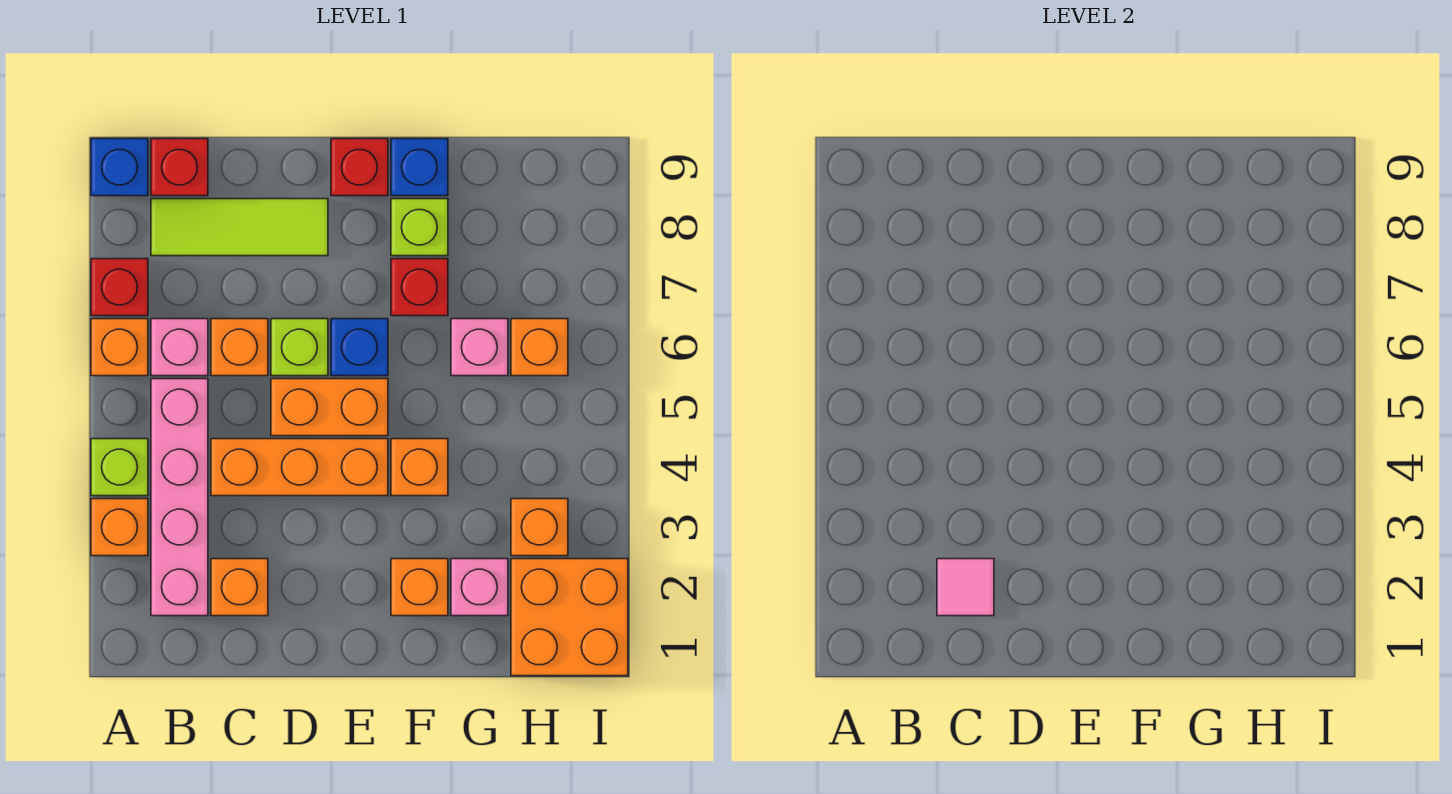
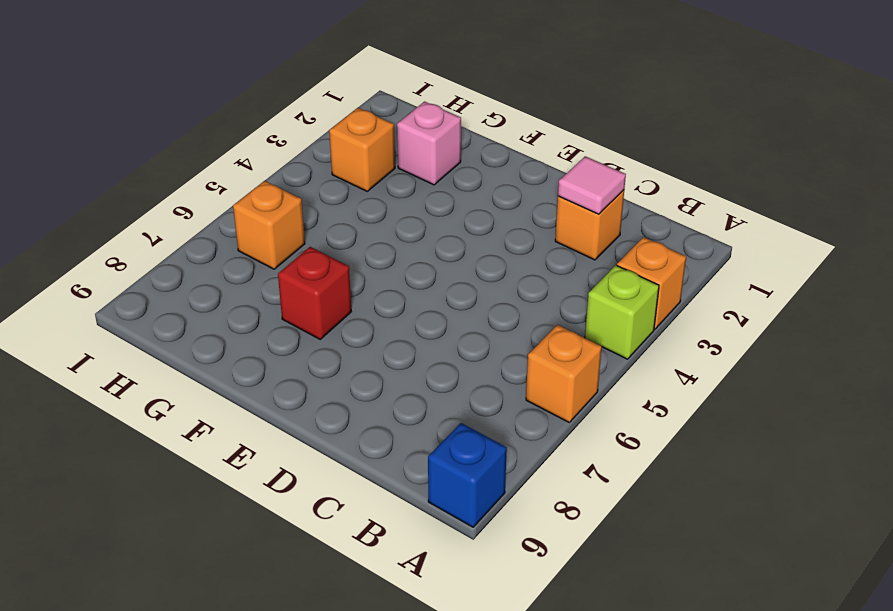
none -> red 1x1 brick [91,259,148,316]
none -> pink 1x4 brick [151,379,208,616]
none -> pink 1x1 brick [151,319,208,376]

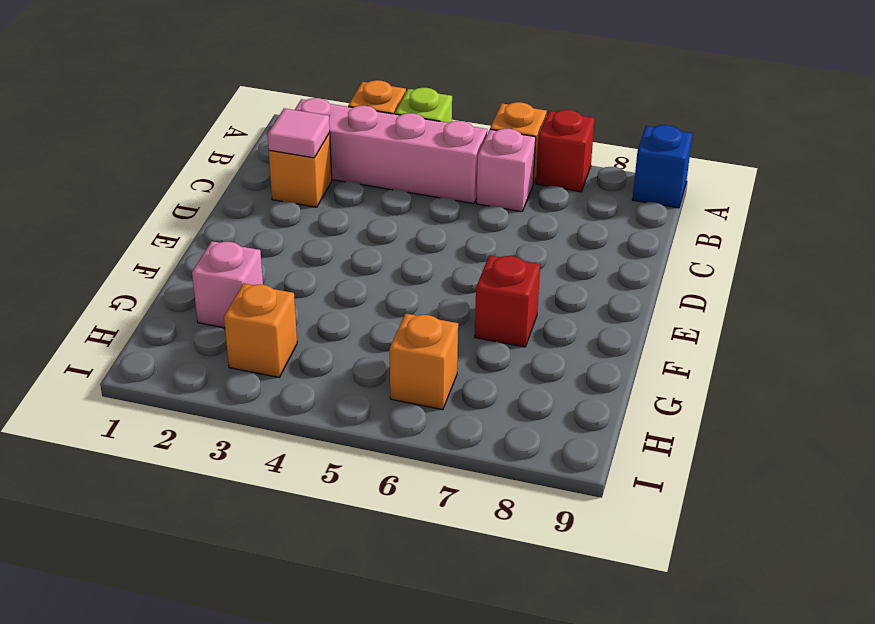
none -> lime 1x3 tile [151,199,328,256]
none -> red 1x1 brick [151,139,208,196]
none -> orange 1x3 brick [211,439,388,496]

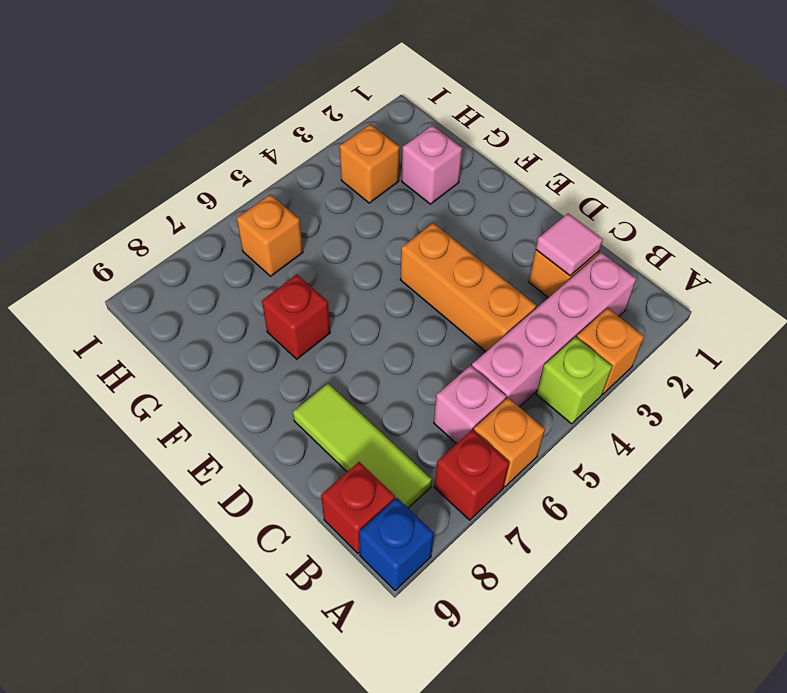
none -> orange 1x1 brick [211,319,268,376]
none -> orange 1x2 brick [271,379,388,436]
none -> lime 1x1 brick [271,319,328,376]

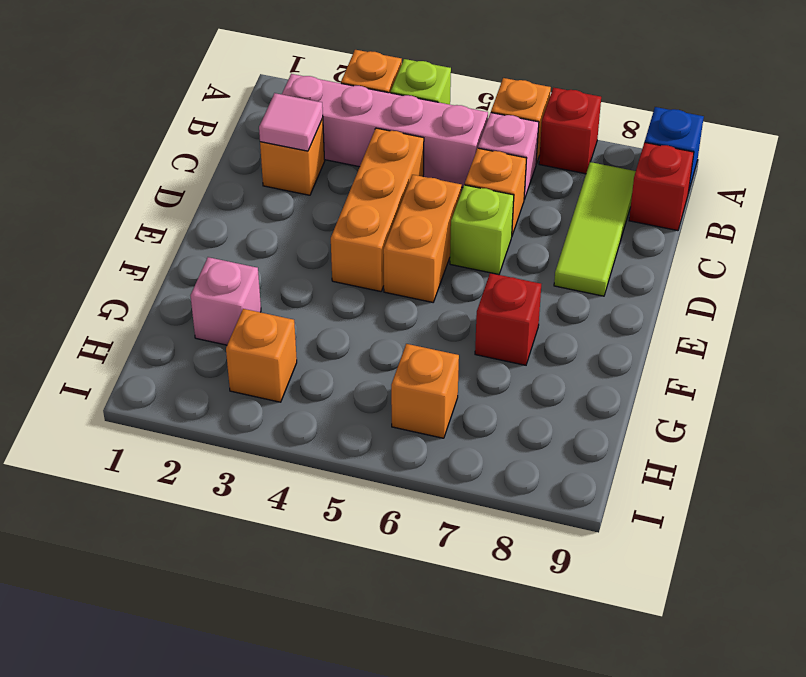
none -> blue 1x1 brick [331,319,388,376]
none -> red 1x1 brick [331,139,388,196]
none -> orange 1x1 brick [391,559,448,616]

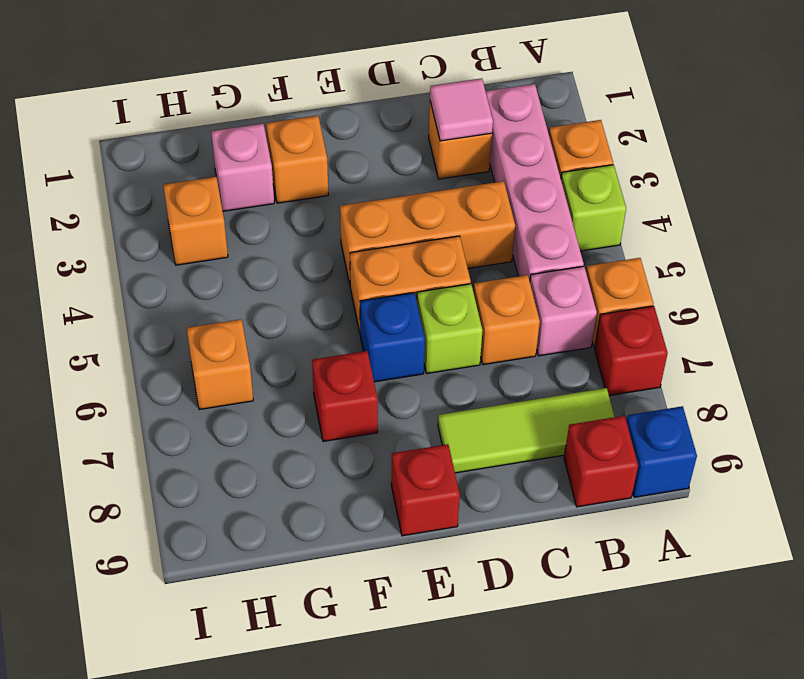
none -> orange 1x1 brick [391,439,448,496]
none -> lime 1x1 brick [391,199,448,256]
none -> blue 1x1 brick [391,139,448,196]

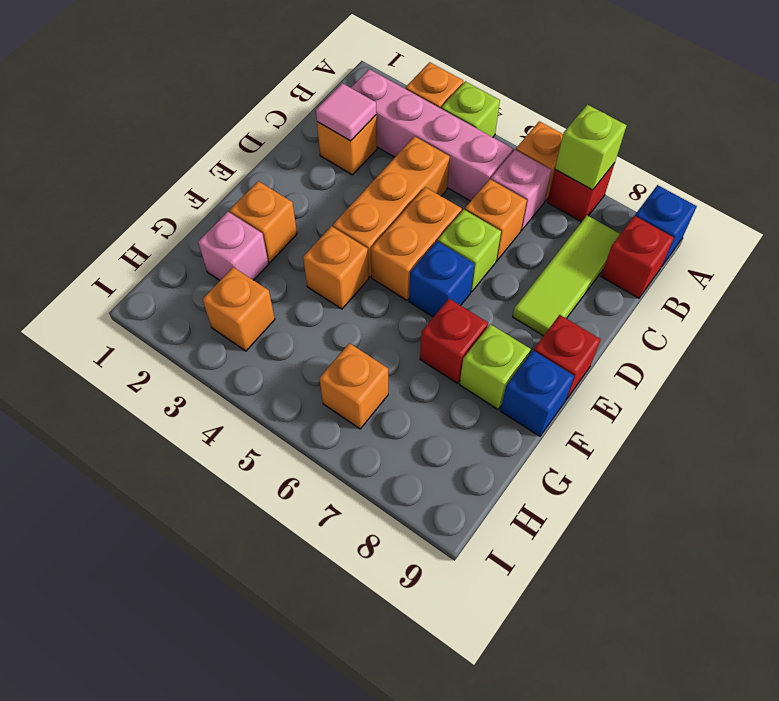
lime 1x1 brick [555,105,627,190] -> none
none -> pink 1x1 brick [451,319,508,376]
none -> orange 2x2 brick [511,559,628,676]

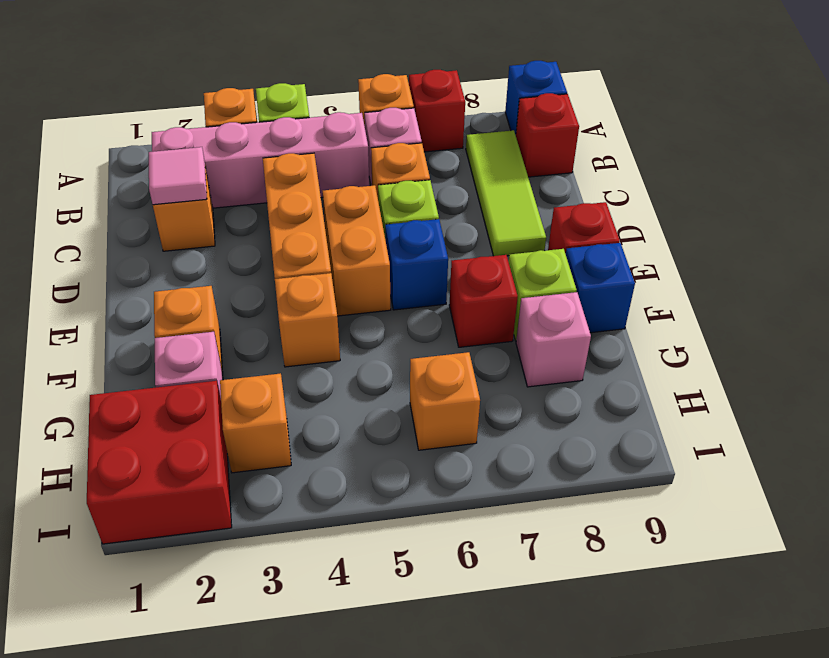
pink 1x1 brick [516,292,591,387] -> pink 1x1 brick moved to [451,319,508,376]
red 2x2 brick [87,381,232,544] -> orange 2x2 brick [511,559,628,676]

